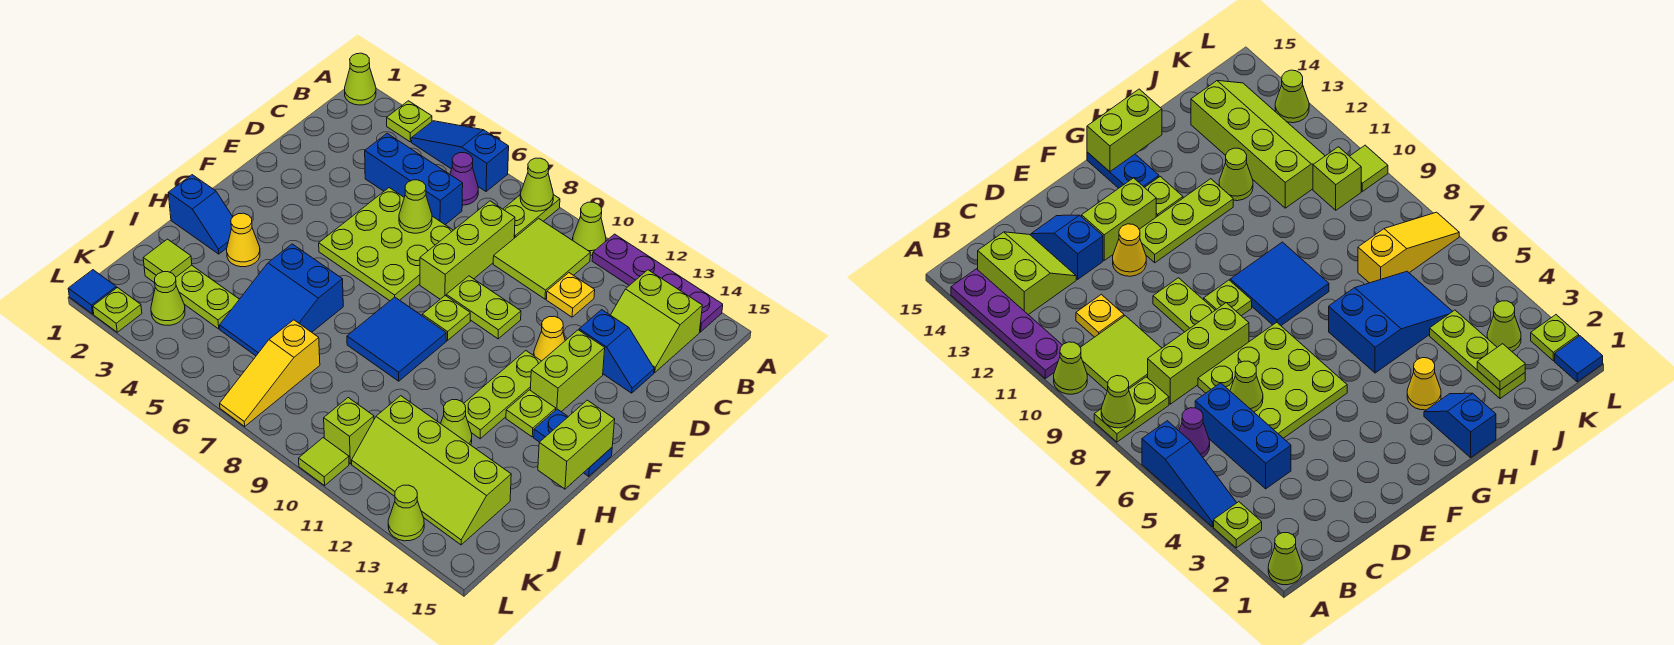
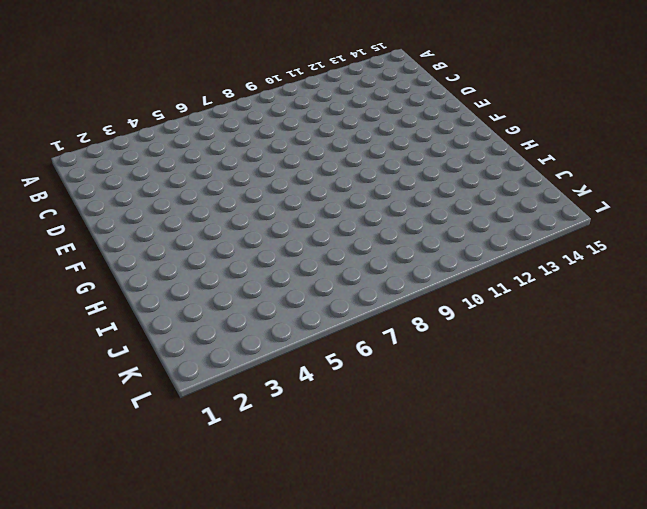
none -> lime 1x1 cone [345,53,376,105]
none -> lime 1x1 plate [387,101,432,142]
none -> blue 1x3 slope [411,121,509,192]
none -> lime 1x2 plate [503,195,560,238]

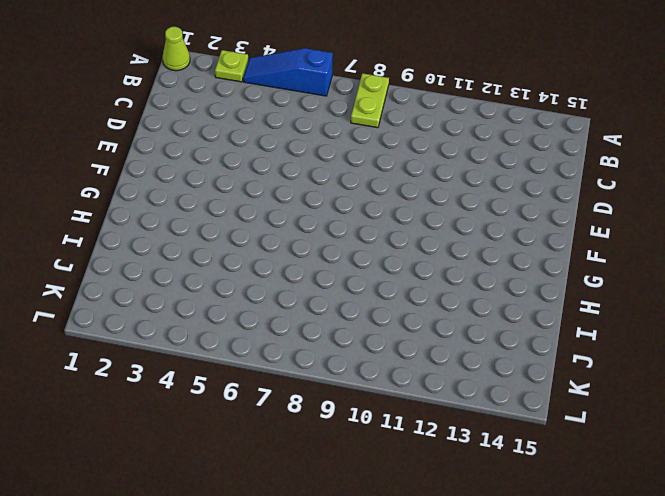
none -> lime 1x1 cone [573,202,606,255]
none -> purple 1x4 plate [592,234,723,332]
none -> purple 1x1 cone [450,153,478,205]
none -> lime 2x2 tile [493,218,590,299]

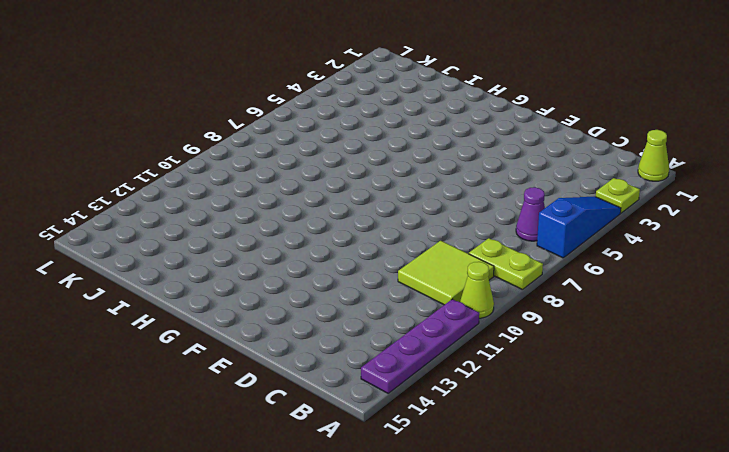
none -> lime 2x2 slope [611,270,702,373]
none -> blue 1x3 brick [365,134,463,225]
none -> lime 1x3 brick [420,201,515,299]
none -> yellow 1x1 plate [546,273,595,317]

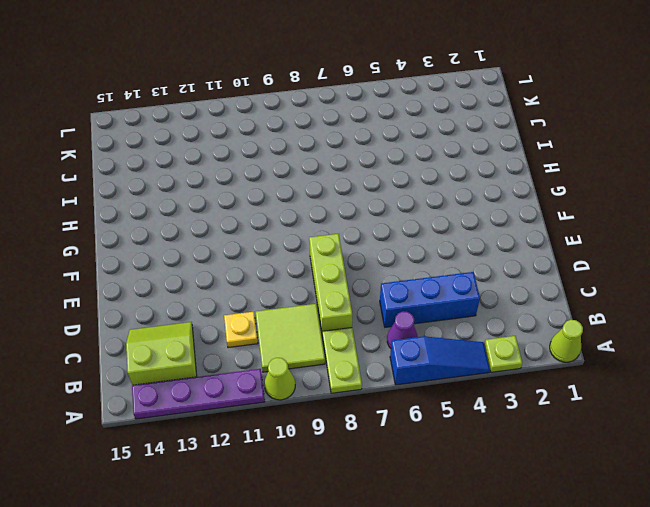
none -> lime 3x3 plate [319,188,453,301]
none -> blue 1x2 slope [579,310,654,393]
none -> lime 1x2 plate [446,276,521,339]
none -> yellow 1x1 cone [534,316,565,361]

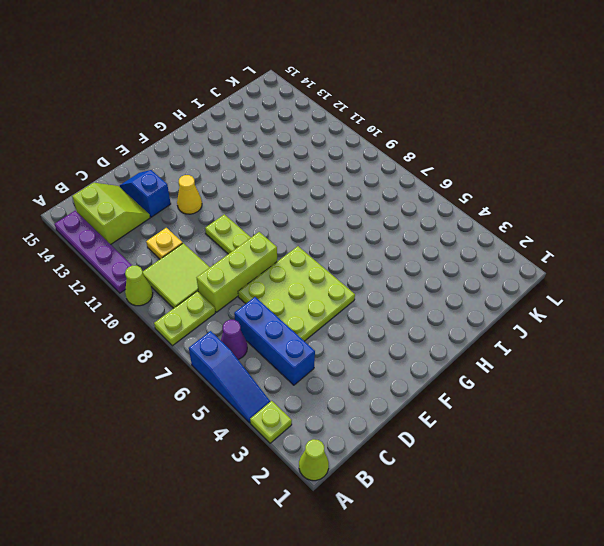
none -> lime 1x2 brick [530,330,605,412]
none -> lime 1x1 plate [422,296,470,341]
none -> lime 1x3 plate [464,351,541,439]
none -> blue 2x2 tile [347,297,446,381]

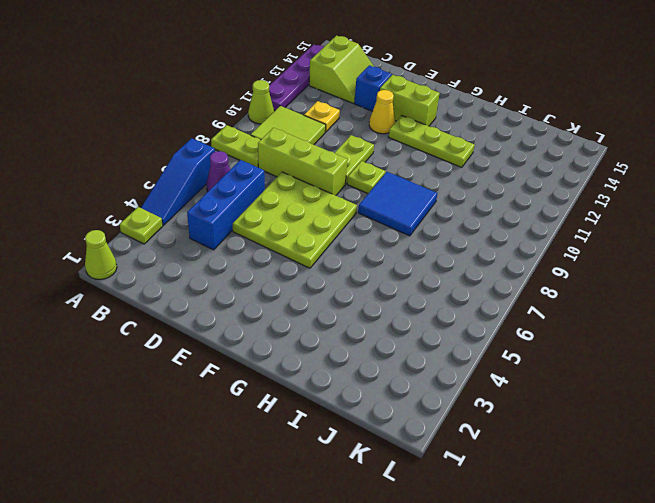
none -> lime 1x1 plate [506,390,556,437]
none -> blue 1x2 plate [534,409,612,476]
none -> blue 1x2 slope [168,175,233,254]
none -> yellow 1x1 cone [227,213,260,267]

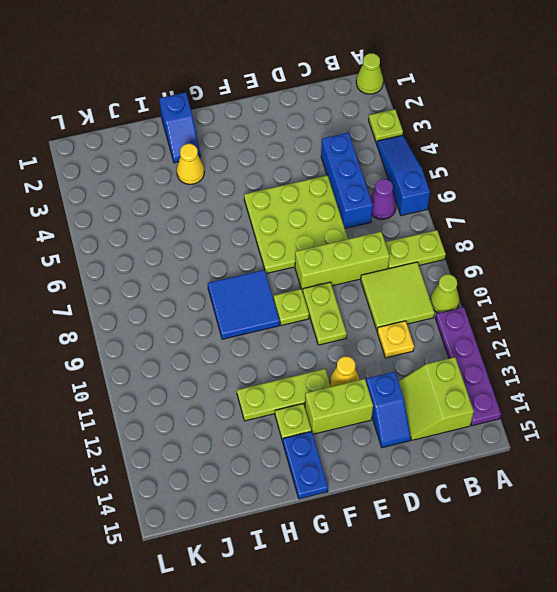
none -> blue 2x3 slope [220,244,343,356]
none -> lime 1x1 cone [441,400,472,445]
none -> lime 1x3 plate [144,265,239,329]
none -> yellow 1x3 slope [220,320,320,426]

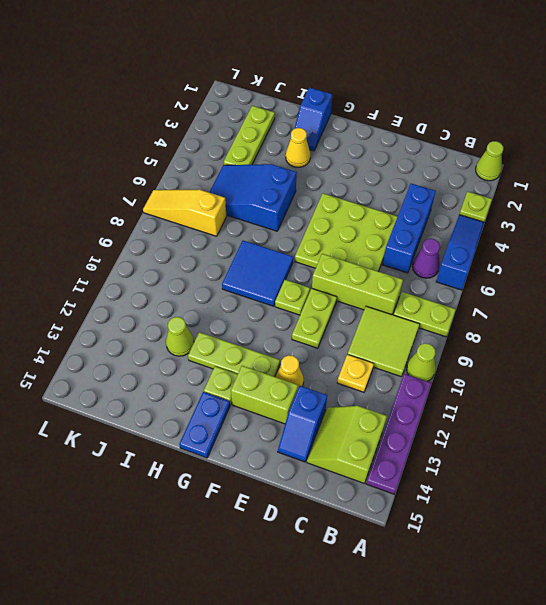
none -> lime 2x4 slope [352,396,511,545]
none -> lime 1x1 cone [151,272,185,325]
none -> lime 1x1 brick [324,398,374,464]
none -> blue 1x1 tile [68,270,116,314]

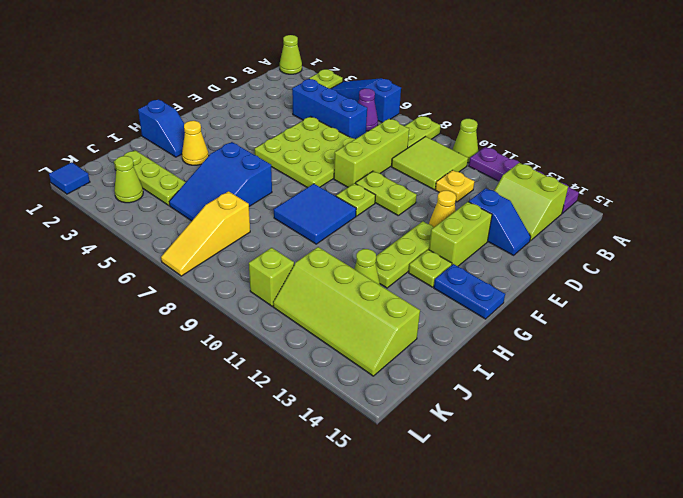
none -> lime 1x1 plate [93,288,142,332]
none -> lime 1x1 tile [299,438,349,485]
none -> lime 1x1 cone [388,485,424,541]
none -> lime 1x1 cone [520,158,553,211]

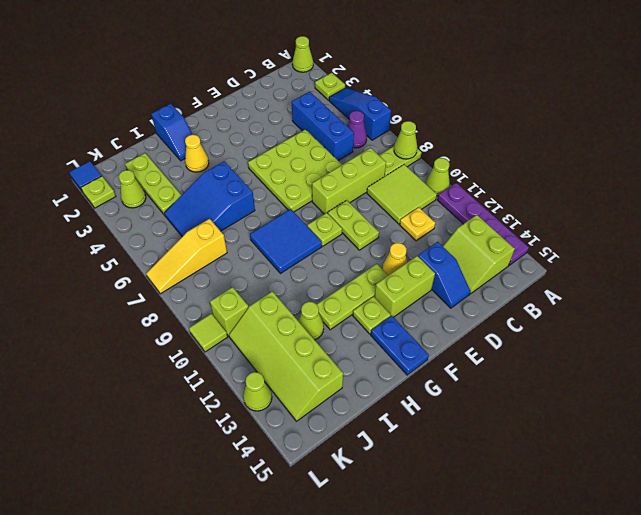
none -> lime 1x1 cone [399,180,432,233]
none -> lime 1x2 brick [538,400,615,489]
none -> lime 1x1 tile [143,239,192,277]

